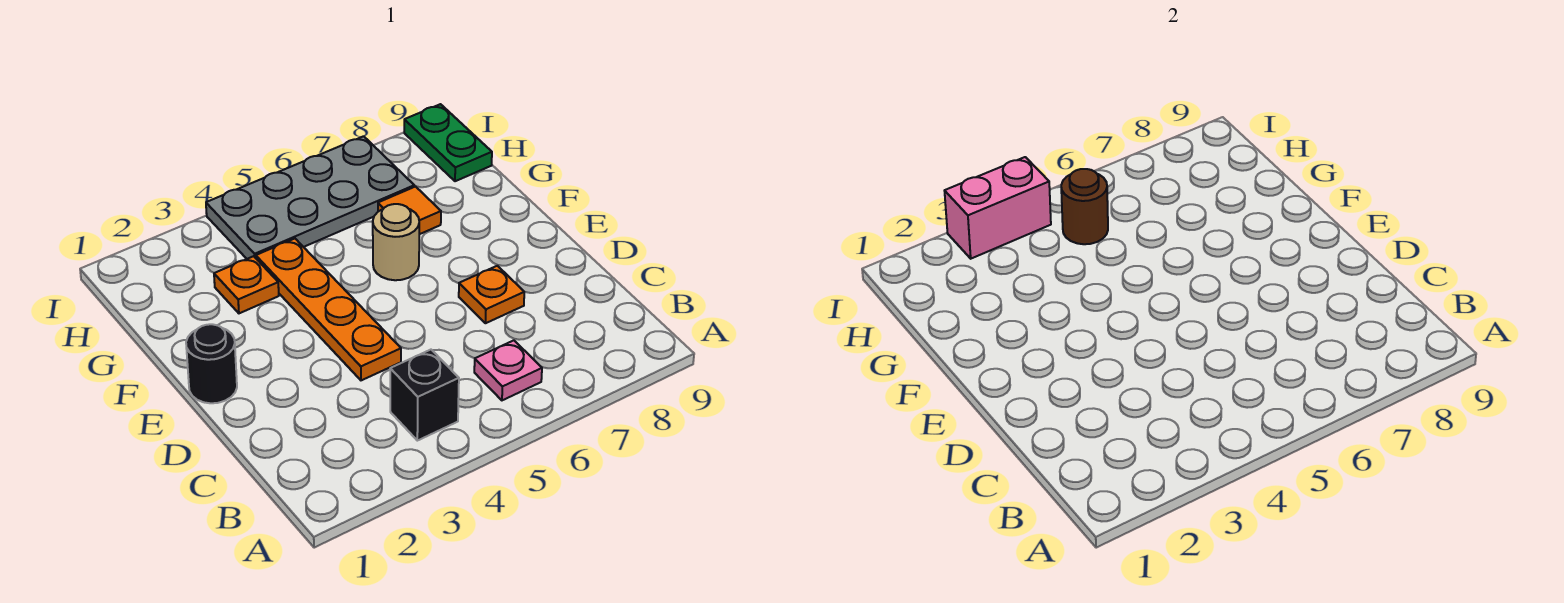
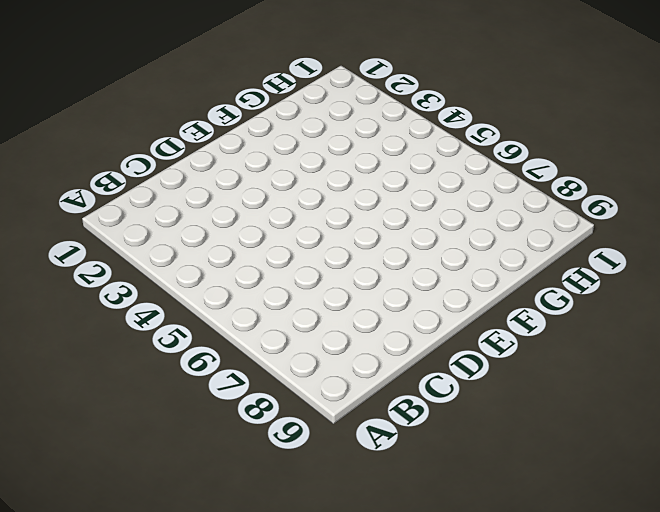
none -> black 1x1 brick [390,350,459,441]
none -> pink 1x1 plate [474,340,542,400]
none -> orange 1x4 plate [256,239,401,380]

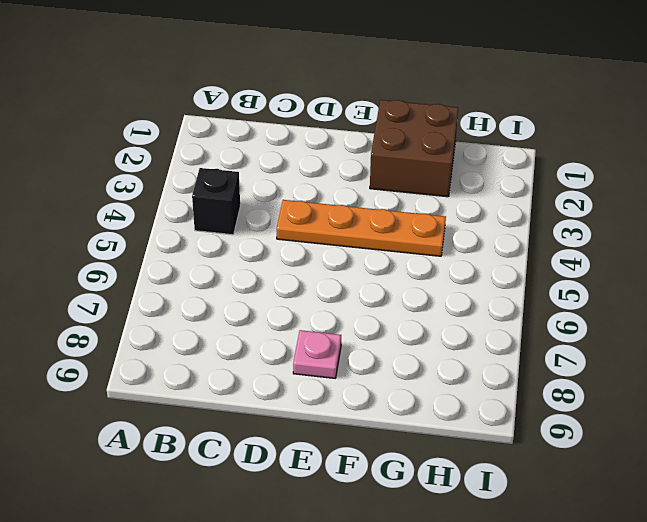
pink 1x1 plate [293,330,341,378] -> pink 1x1 plate moved to [474,340,542,400]
brown 2x2 brick [370,100,458,197] -> none
none -> orange 1x1 plate [459,266,524,323]
none -> black 1x1 round brick [186,324,237,403]
none -> tan 1x1 round brick [373,204,419,280]

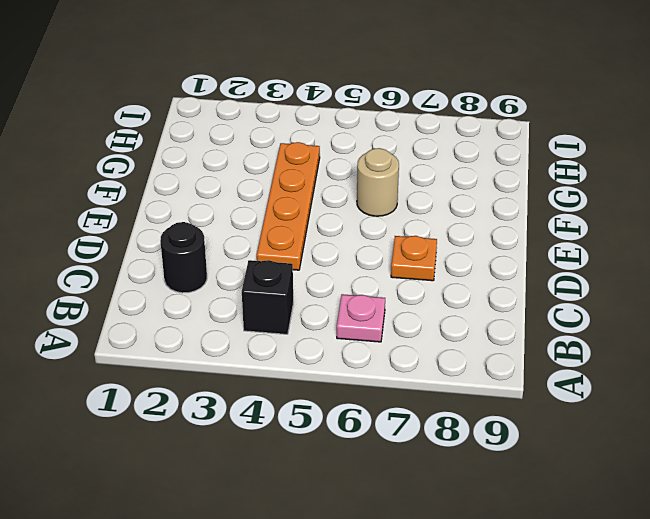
black 1x1 round brick [160,222,207,293] -> black 1x1 round brick moved to [186,324,237,403]
none -> orange 1x1 plate [214,256,279,313]
none -> orange 1x1 tile [378,186,441,234]
none -> grey 2x4 plate [206,136,414,259]

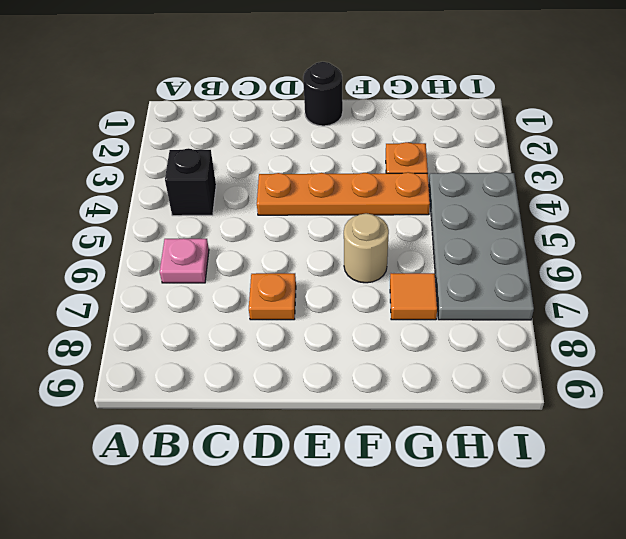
none -> green 1x2 plate [404,104,492,181]
none -> brown 1x1 round brick [1061,169,1108,244]
none -> pink 1x2 brick [945,157,1051,259]

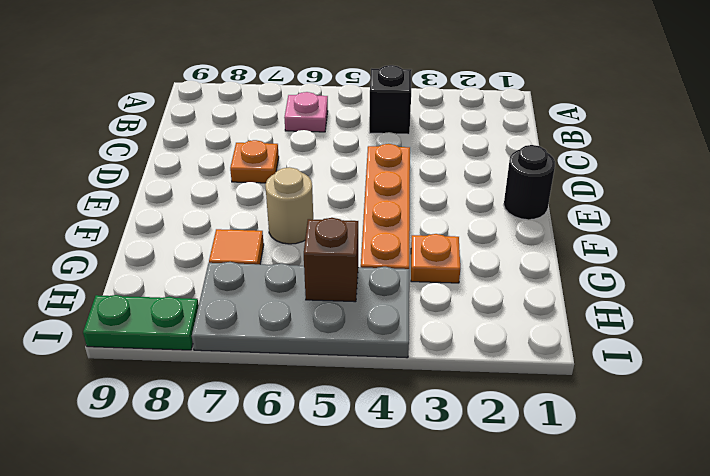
brown 1x1 brick [304,218,358,302] -> brown 1x1 round brick [1061,169,1108,244]
green 1x2 plate [83,295,199,350] -> green 1x2 plate turned to [404,104,492,181]
none -> pink 1x2 brick [945,157,1051,259]

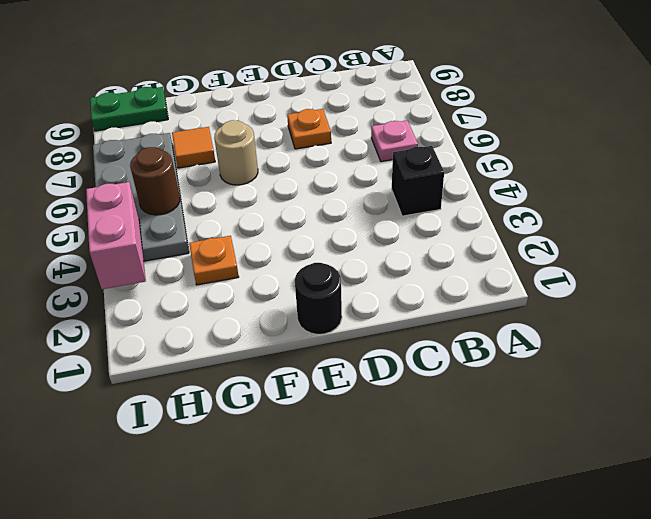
none -> orange 1x4 plate [256,239,401,380]

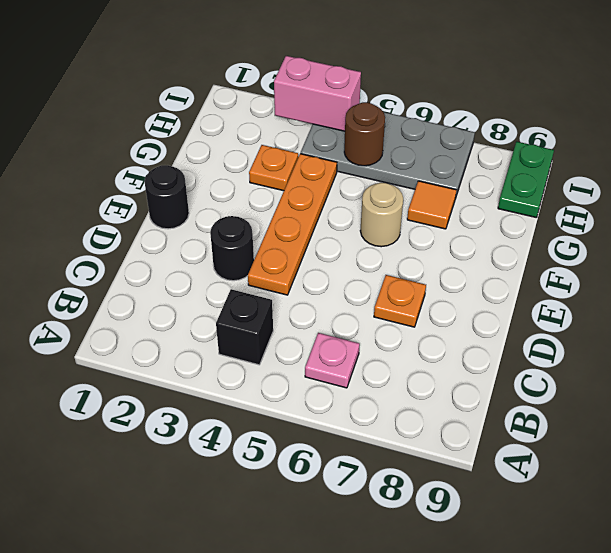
black 1x1 round brick [210,216,254,281] -> none

